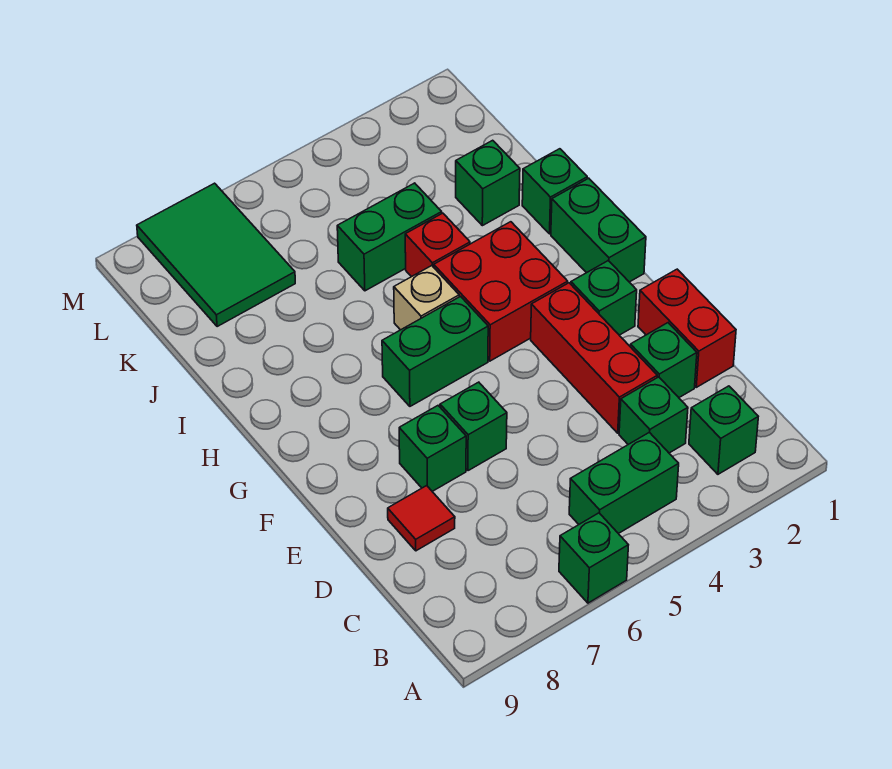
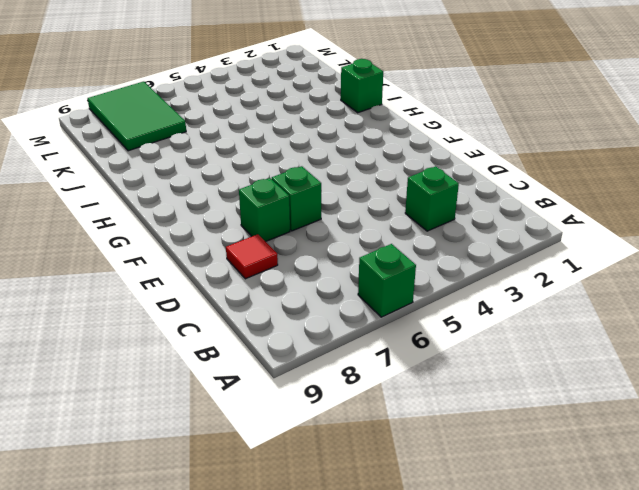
none -> green 1x1 brick [689,386,758,474]
none -> green 1x2 brick [569,432,679,534]
none -> red 1x2 brick [638,269,736,387]

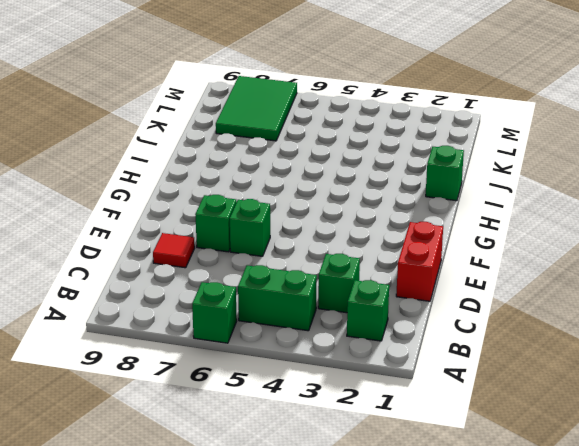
none -> green 1x1 brick [630,323,697,397]
none -> red 1x3 brick [531,283,657,433]
none -> green 1x1 brick [571,260,637,335]

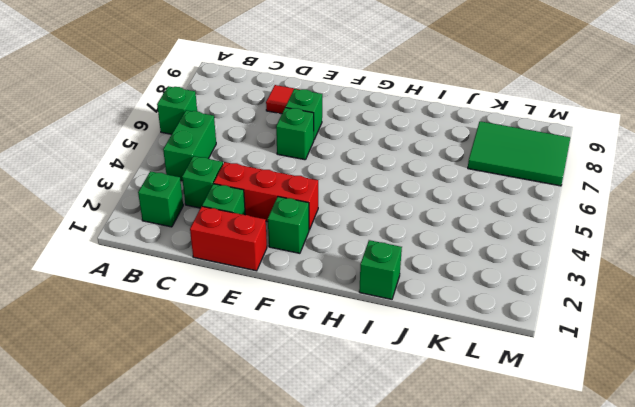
none -> green 1x2 brick [551,178,646,282]
none -> red 2x2 brick [434,222,568,361]
none -> green 1x2 brick [382,297,488,406]

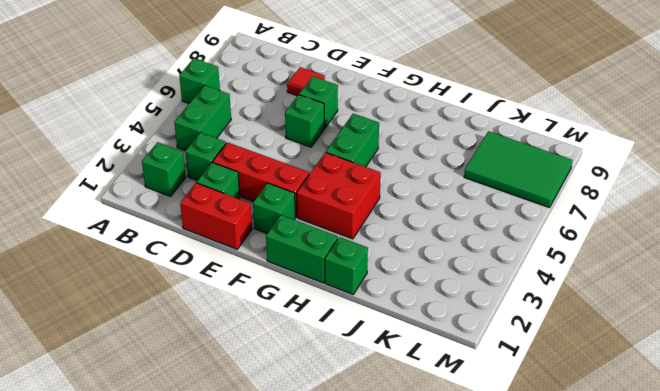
none -> tan 1x1 brick [394,266,459,330]
none -> red 1x1 brick [405,213,470,277]
none -> green 1x1 brick [456,140,520,226]

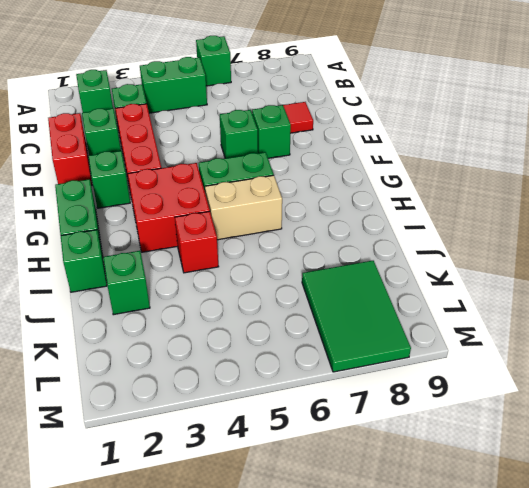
tan 1x2 brick [205,175,282,240] -> tan 1x1 brick [394,266,459,330]
none -> green 1x2 brick [337,183,442,291]

